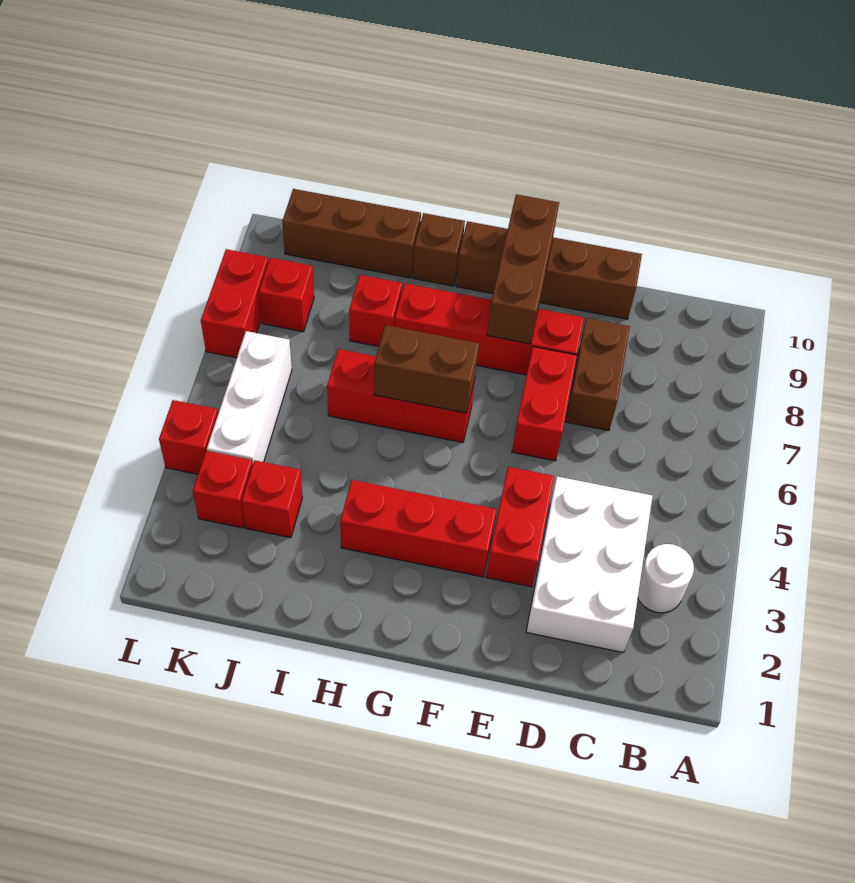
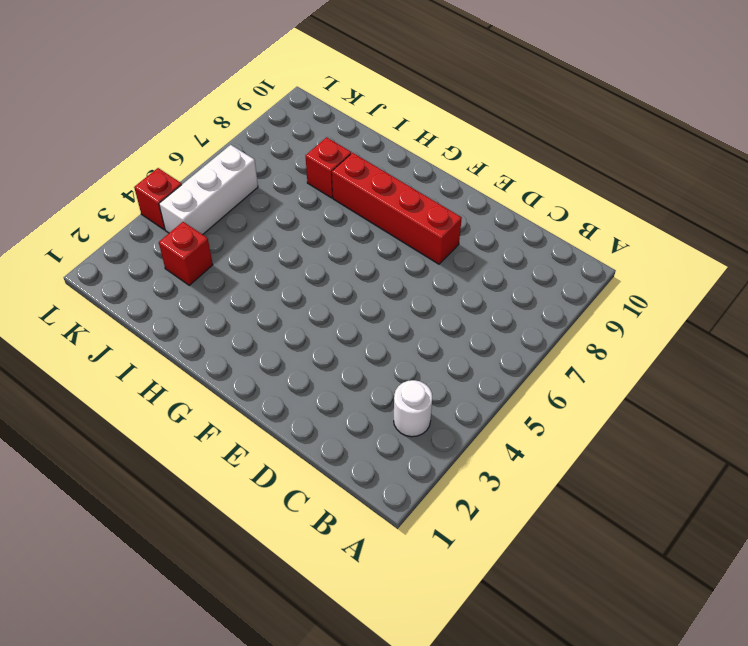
none -> white 2x3 brick [526,476,653,652]
none -> brown 1x2 brick [566,318,630,431]
none -> brown 1x4 brick [456,221,642,319]

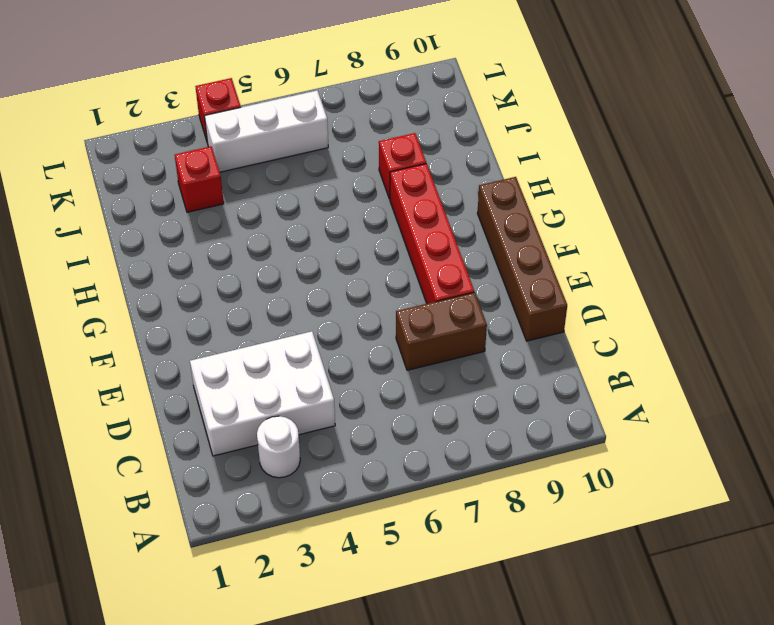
none -> red 1x2 brick [486,467,554,587]
none -> red 1x2 brick [512,347,577,461]
none -> red 1x3 brick [340,480,496,577]

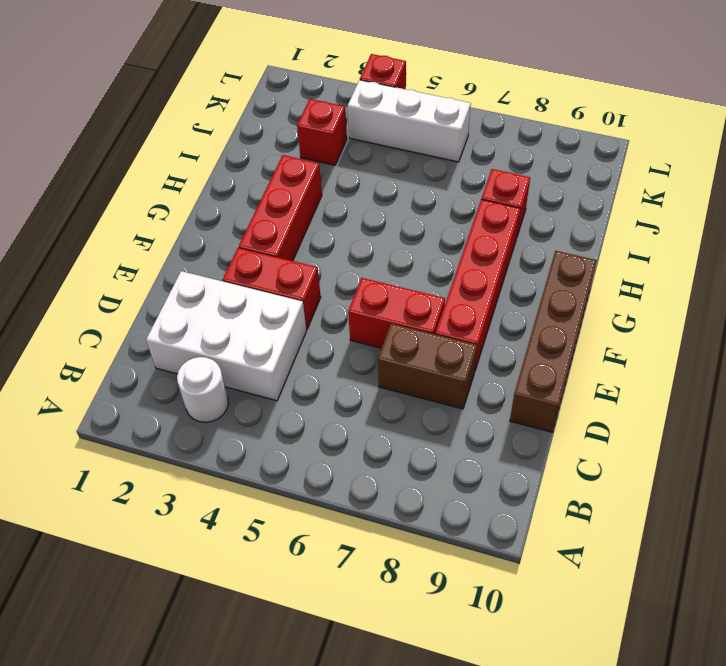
none -> red 1x3 brick [327,349,475,443]
none -> brown 1x1 brick [413,213,465,286]
none -> brown 1x3 brick [282,189,421,278]

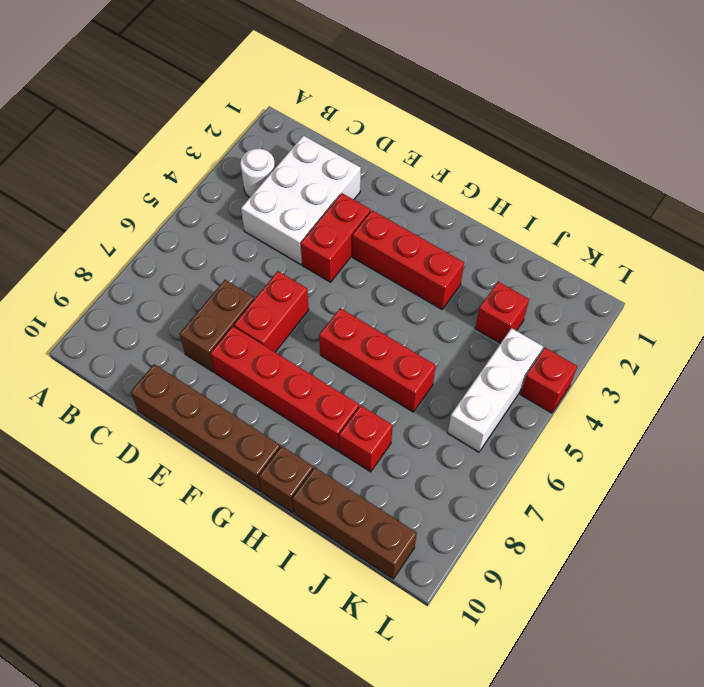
none -> red 1x1 brick [193,451,253,528]
none -> red 1x1 brick [259,258,314,332]
none -> red 1x2 brick [201,249,268,358]

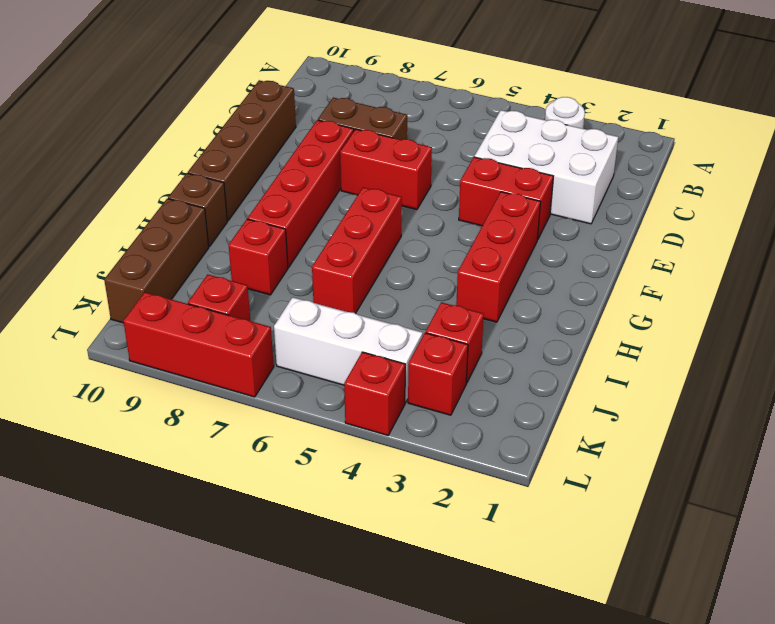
red 1x3 brick [123,292,274,397] -> red 1x2 brick [201,249,268,358]
none -> brown 1x3 brick [487,194,559,344]
none -> brown 1x2 brick [374,325,479,413]

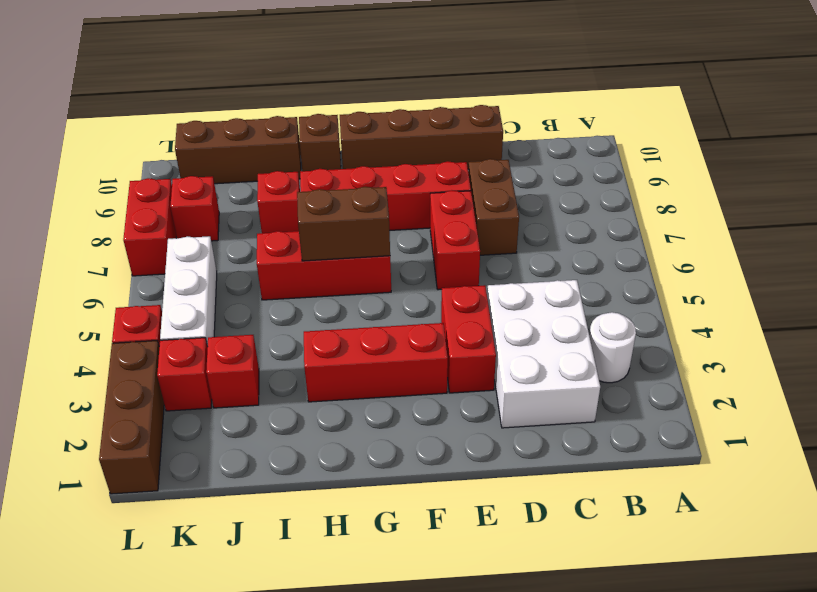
brown 1x3 brick [99,341,164,494] -> brown 1x3 brick moved to [487,194,559,344]

